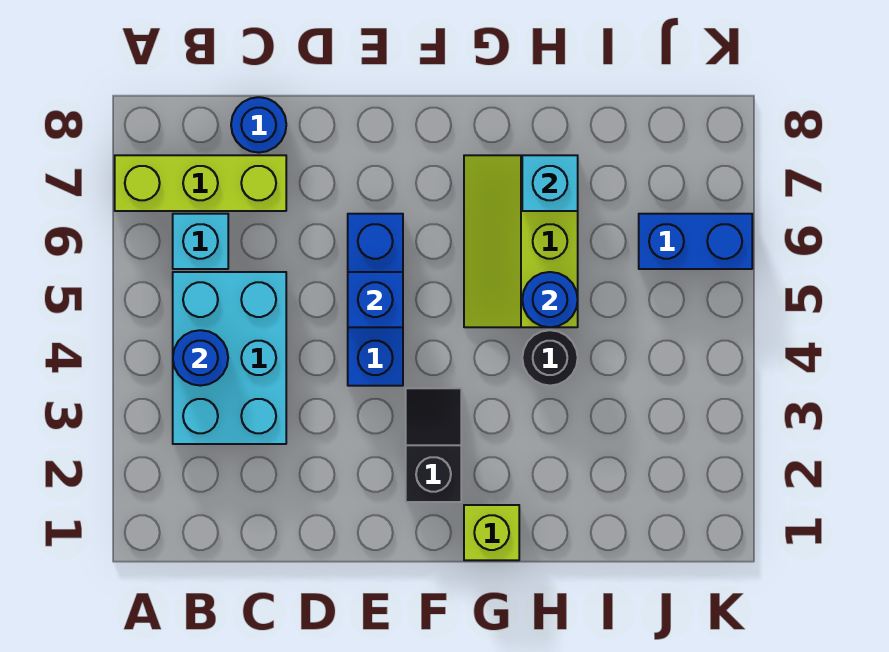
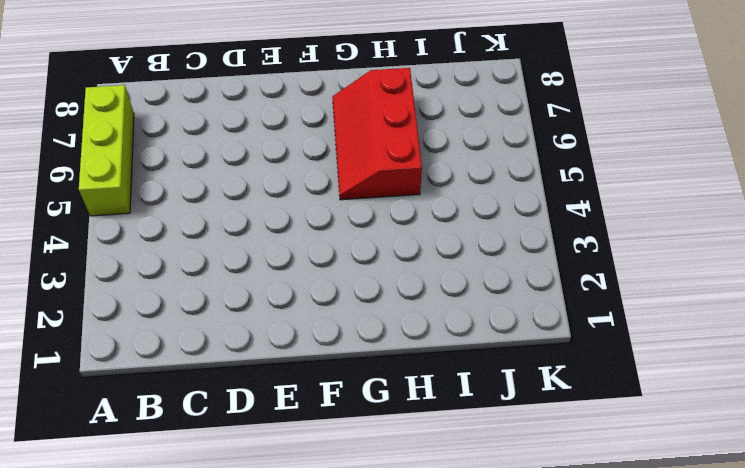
lime 1x3 brick [79,85,134,216] -> lime 1x3 brick turned to [115,155,286,211]
red 2x3 slope [332,68,422,200] -> lime 2x3 slope [464,155,578,327]
none -> cyan 2x3 brick [173,272,286,444]
none -> cyan 1x1 brick [173,214,228,269]
none -> blue 1x1 round brick [231,97,286,153]

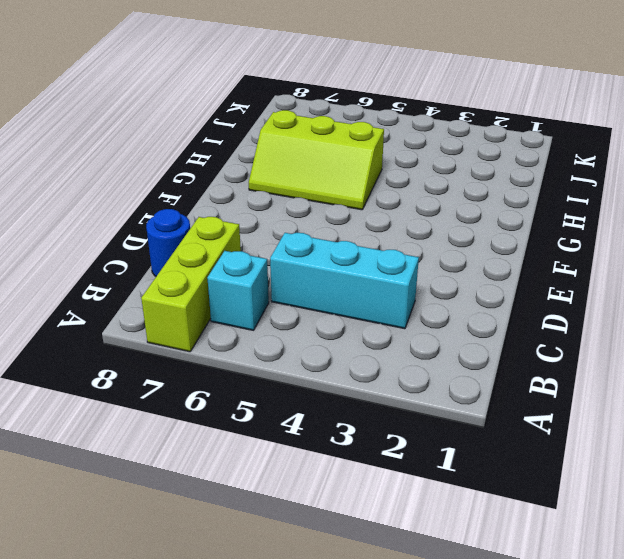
cyan 1x3 brick [270,233,419,329] -> cyan 2x3 brick [173,272,286,444]
none -> blue 1x3 brick [348,214,403,386]
none -> black 1x2 slope [406,388,461,502]
none -> lime 1x1 brick [464,505,519,560]

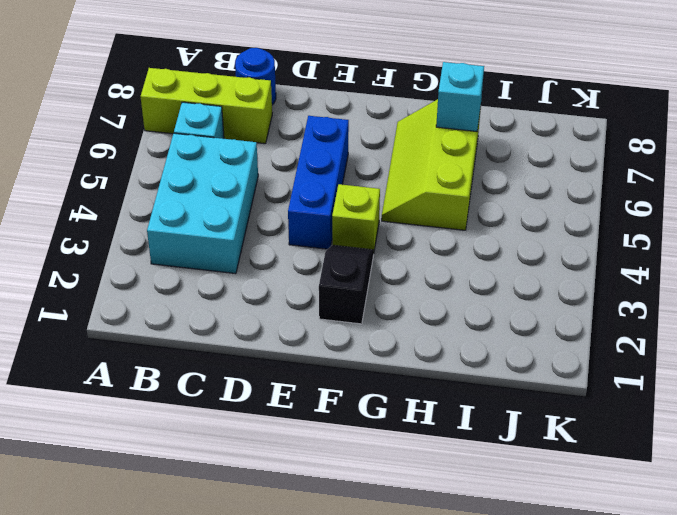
lime 1x1 brick [332,184,380,250] -> lime 1x1 brick moved to [464,505,519,560]
none -> black 1x1 round brick [522,330,578,386]
none -> blue 1x2 brick [639,214,752,269]
none -> blue 1x1 round brick [173,330,228,386]

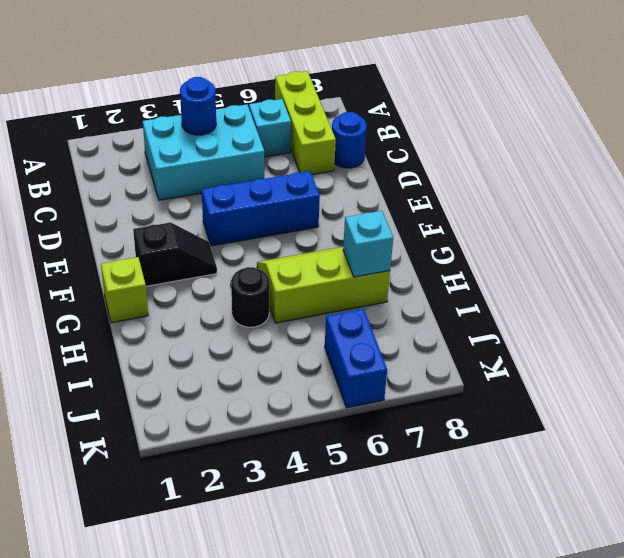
none -> blue 1x1 brick [348,272,403,327]
none -> blue 1x1 round brick [522,272,578,327]

